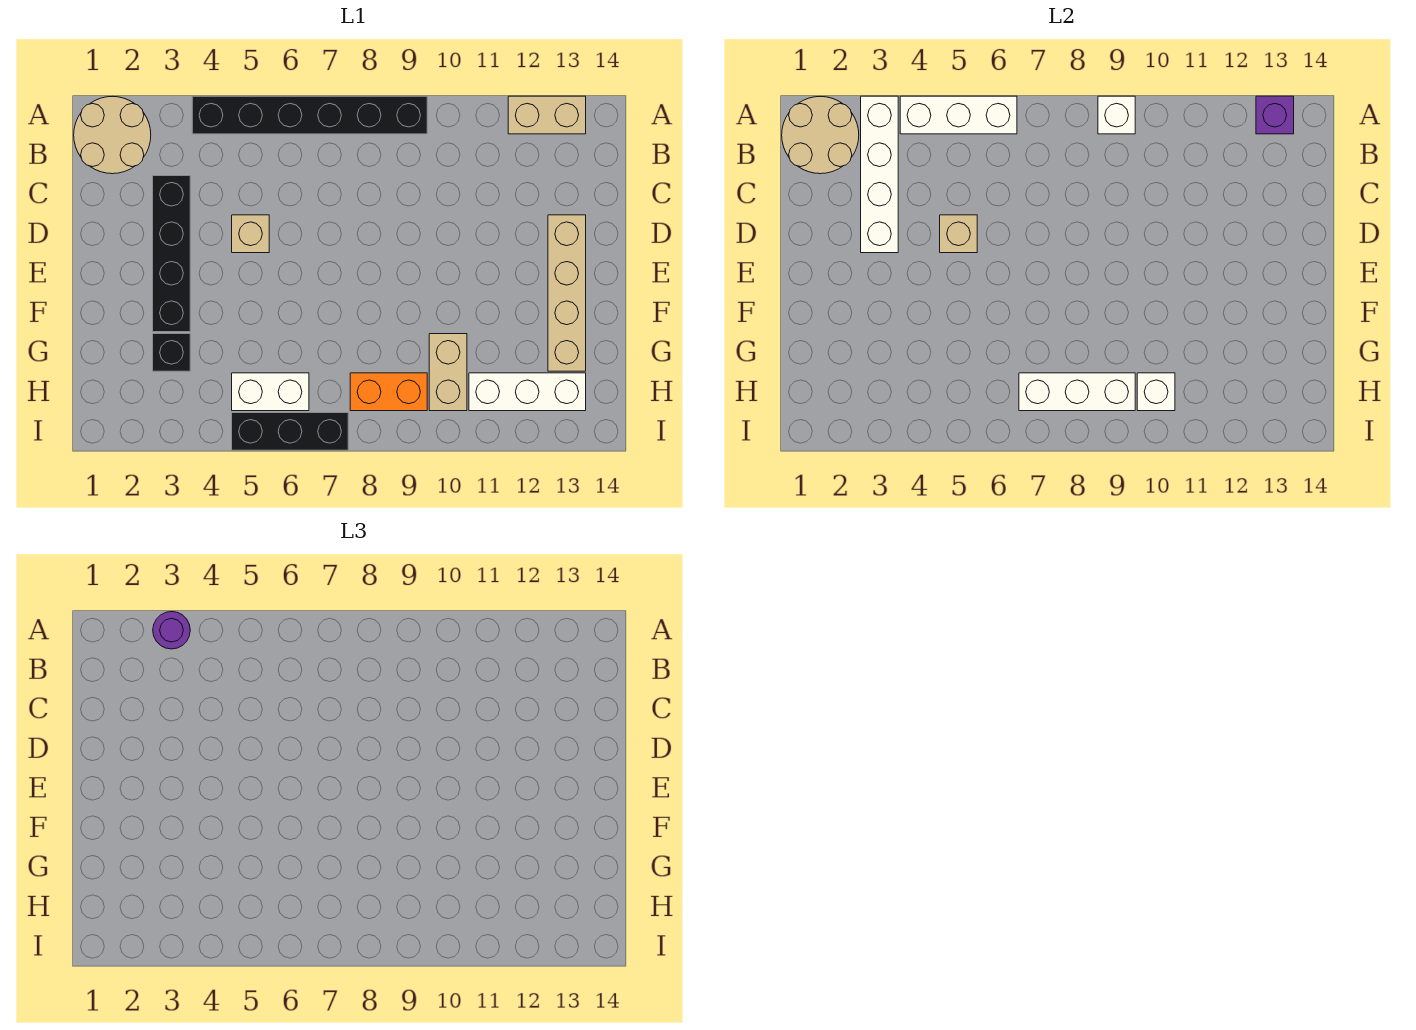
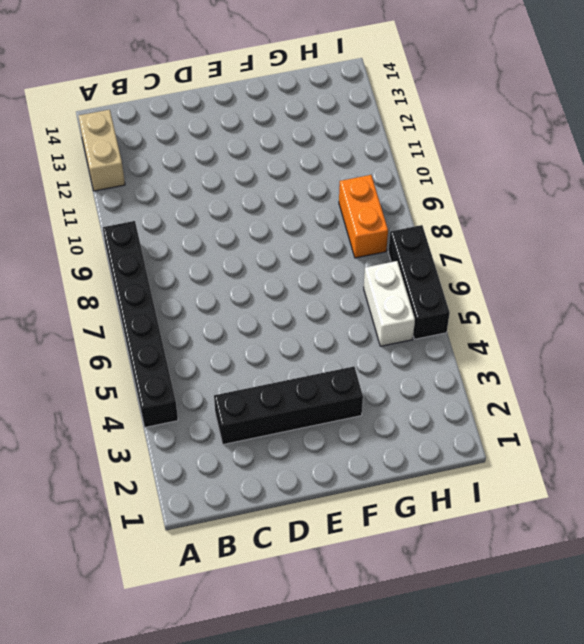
none -> tan 2x2 round brick [74,96,151,174]
none -> tan 1x1 brick [232,215,269,253]
none -> tan 1x4 brick [548,215,586,371]

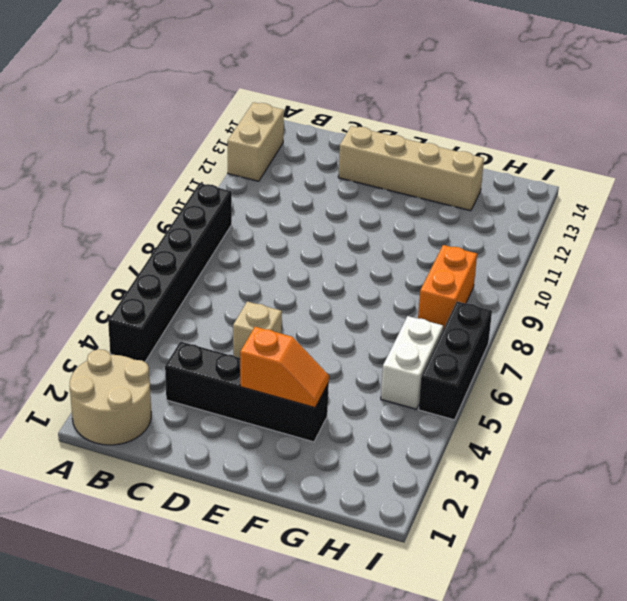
orange 1x2 slope [240,327,329,408] -> none
none -> black 1x1 brick [153,334,190,371]
none -> tan 1x2 brick [429,334,467,411]
none -> white 1x3 brick [469,373,586,411]

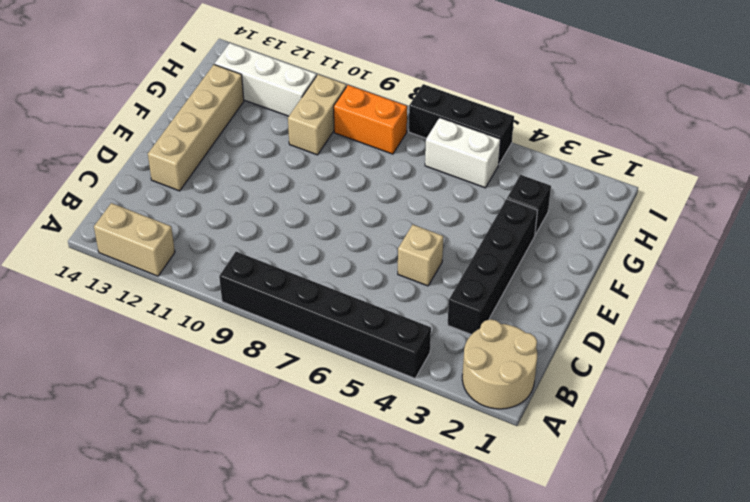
none -> tan 2x2 round brick [782,96,859,174]
none -> white 1x4 brick [861,96,898,253]
none -> white 1x3 brick [900,96,1017,134]

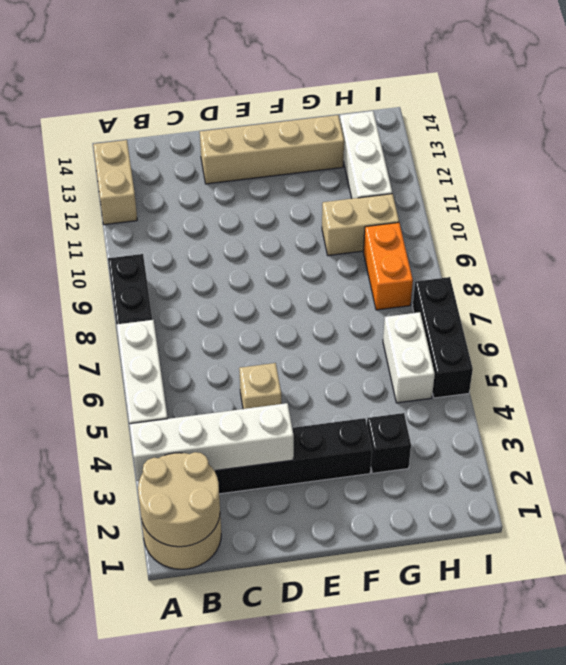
none -> white 1x1 brick [1098,96,1135,134]
none -> purple 1x1 brick [1256,96,1294,134]
none -> tan 1x1 brick [940,215,977,253]

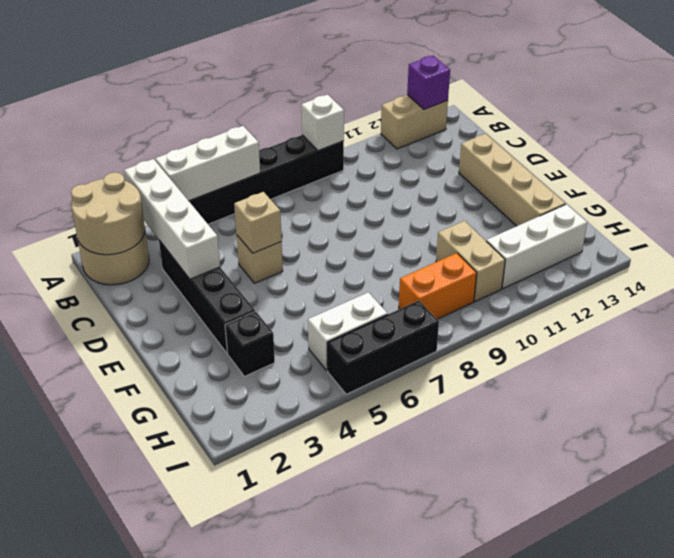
none -> white 1x3 brick [1019,373,1135,411]
none -> white 1x1 brick [1137,373,1175,411]
none -> purple 1x1 round brick [153,612,190,649]

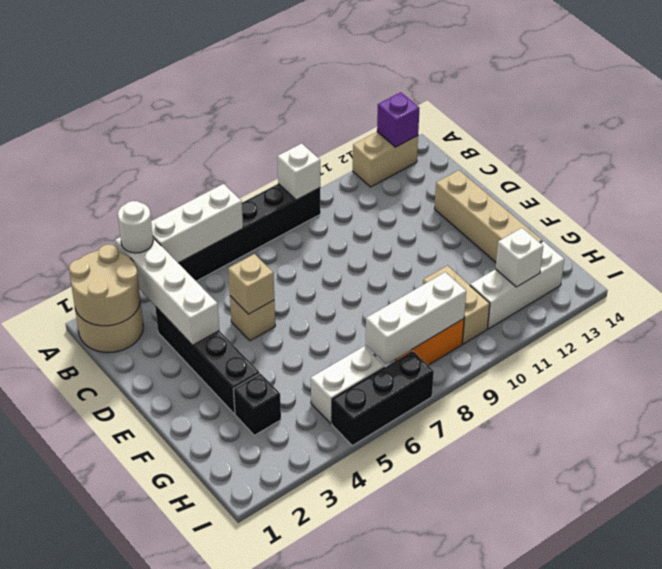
white 1x1 round brick [118,201,153,253] -> purple 1x1 round brick [153,612,190,649]
white 1x1 brick [495,228,543,287] -> white 1x1 brick moved to [1137,373,1175,411]

